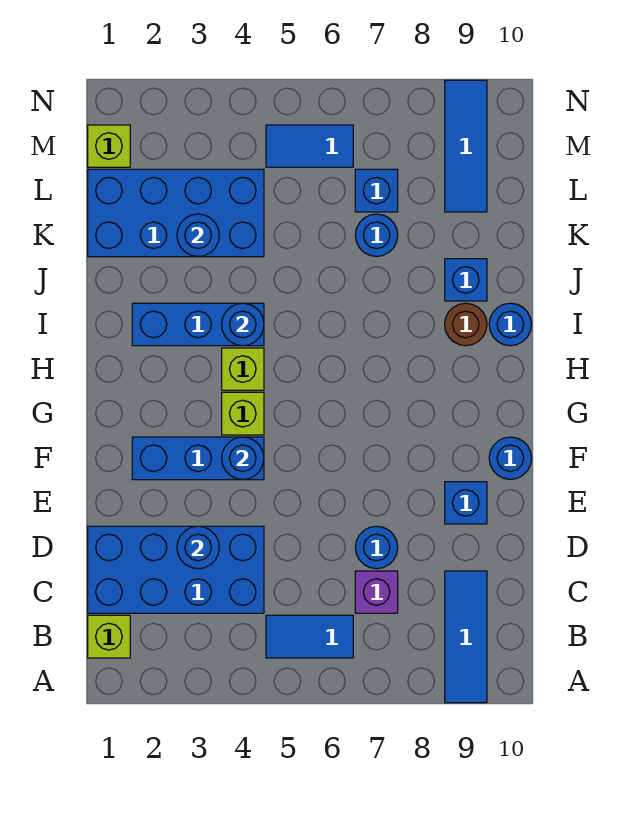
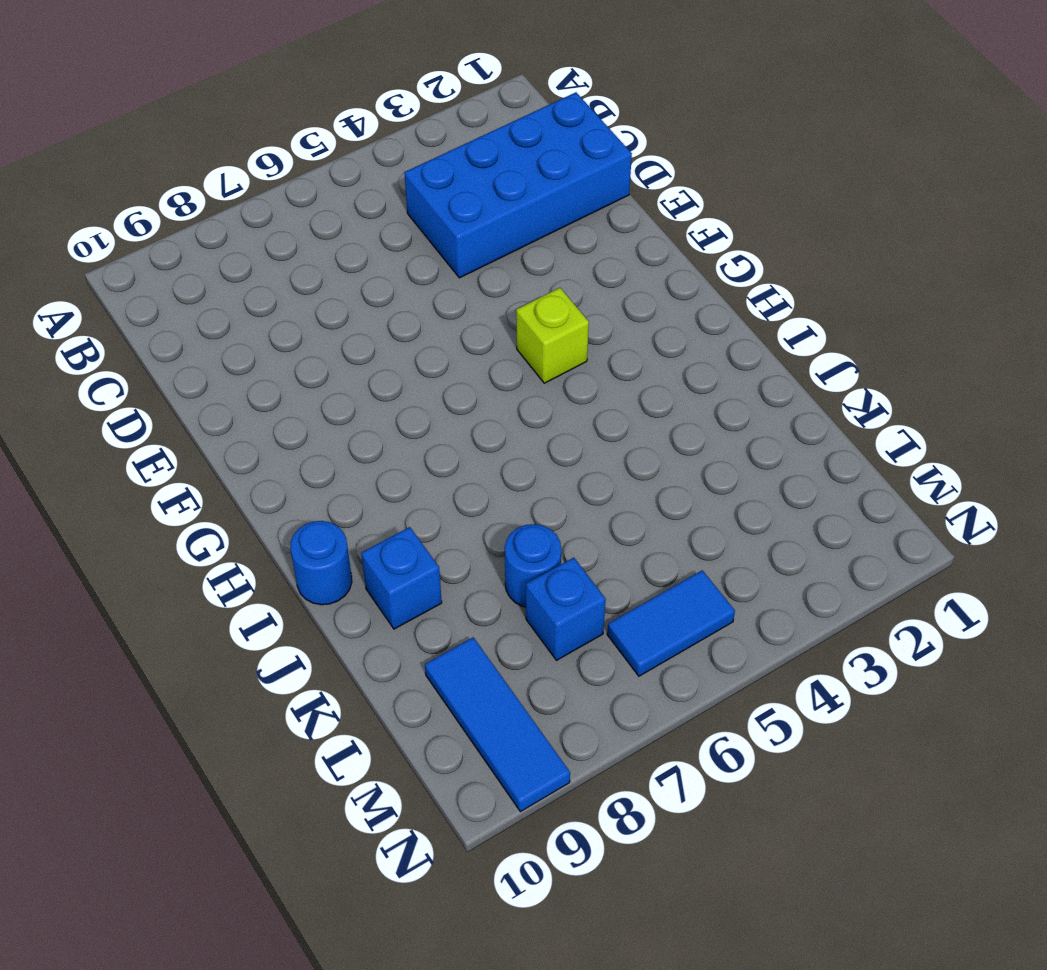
none -> blue 1x3 tile [445,571,487,703]
none -> lime 1x1 brick [88,615,130,658]
none -> blue 1x2 tile [266,615,353,658]

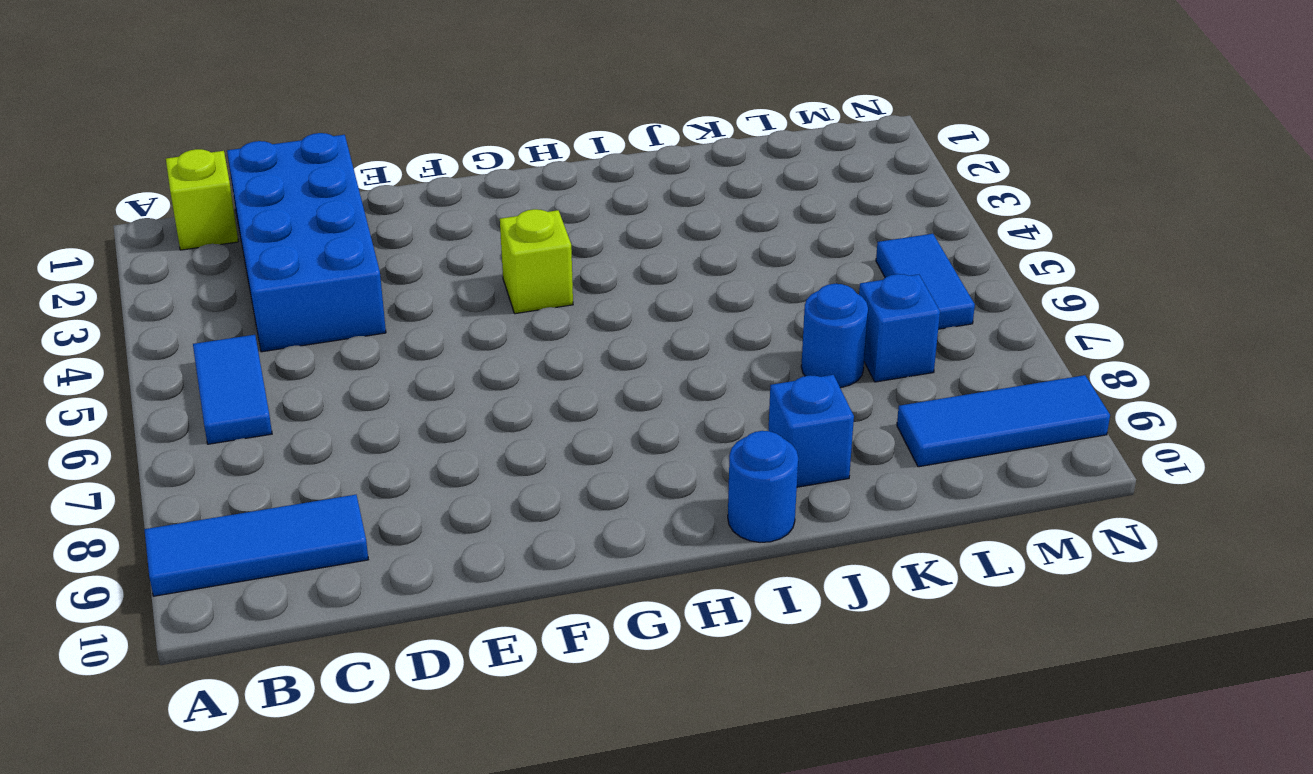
none -> purple 1x1 brick [355,571,398,613]
none -> blue 1x1 round brick [355,526,398,569]
none -> blue 1x1 brick [445,482,487,524]

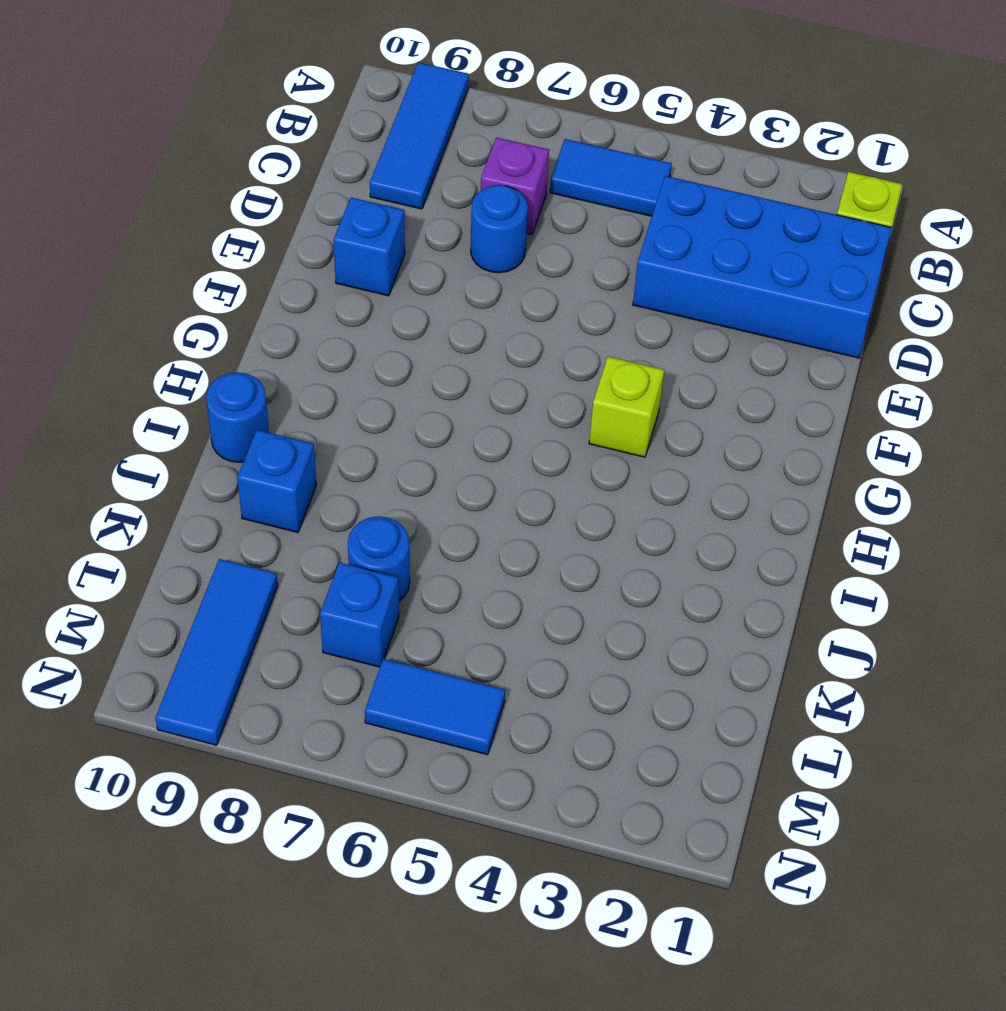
none -> blue 1x3 brick [132,437,264,480]
none -> blue 1x1 round brick [489,437,532,479]
none -> lime 1x1 brick [222,348,264,390]

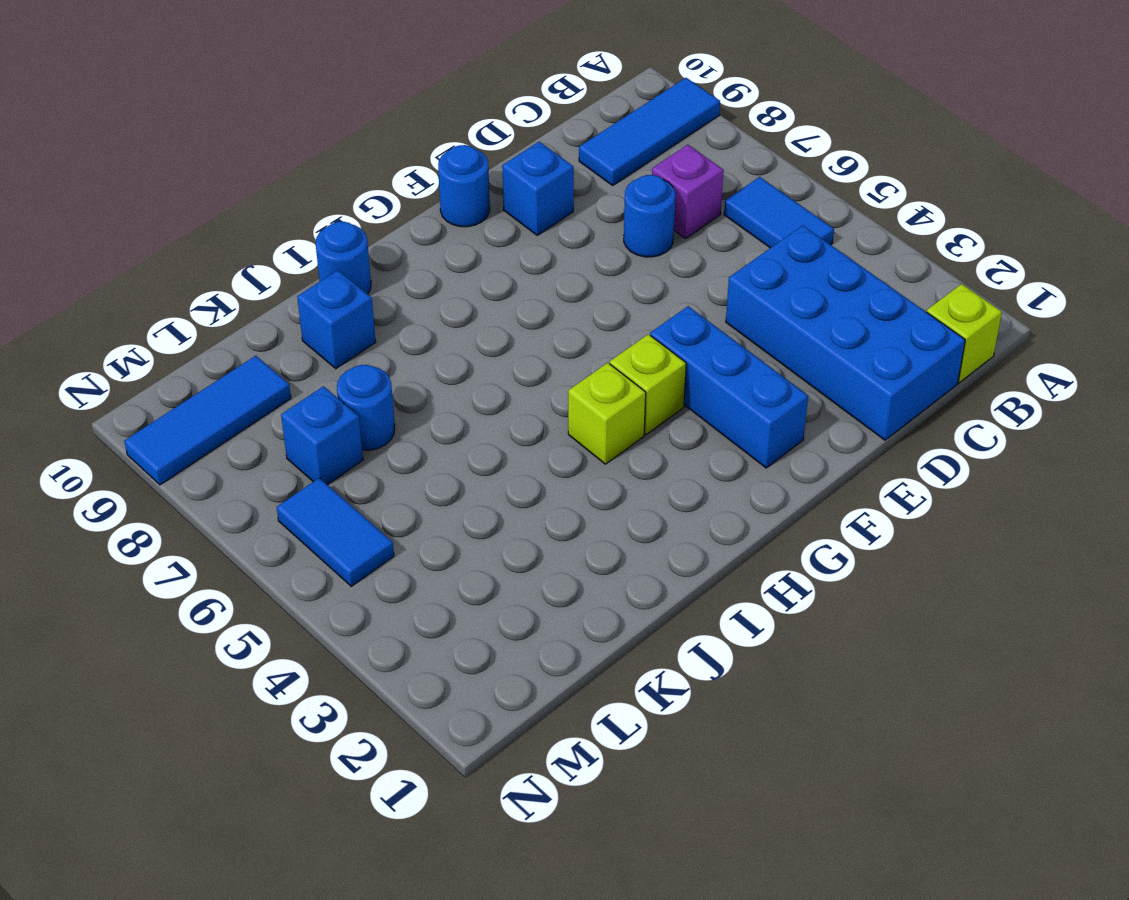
none -> blue 1x3 brick [132,303,264,346]
none -> brown 1x1 round brick [445,303,487,346]
none -> blue 2x4 brick [88,169,264,257]

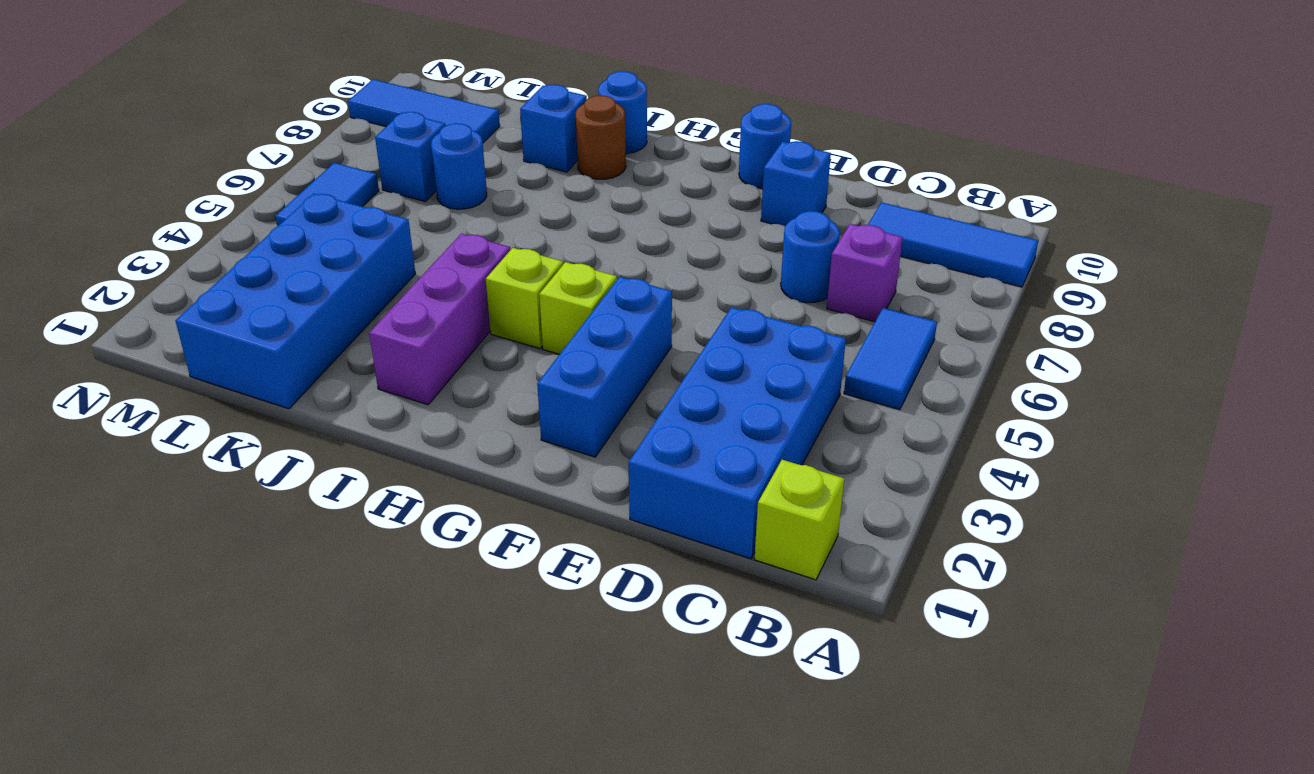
purple 1x3 brick [369,234,510,405] -> blue 1x3 brick [132,303,264,346]
none -> lime 1x1 brick [88,125,130,167]
none -> blue 1x1 round brick [177,526,219,569]
none -> blue 1x1 round brick [222,437,264,480]

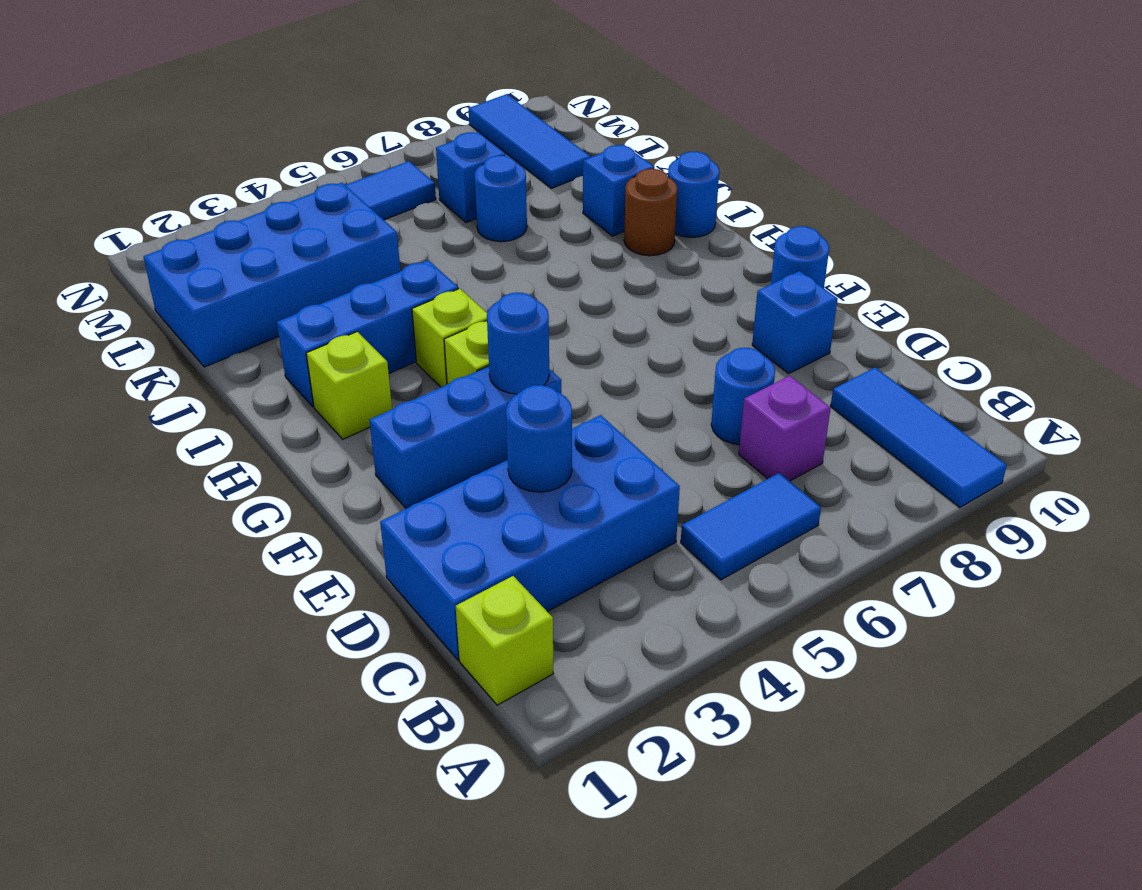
lime 1x1 brick [306,332,392,439] -> lime 1x1 brick moved to [88,125,130,167]
none -> blue 1x1 round brick [222,303,264,346]
none -> blue 1x1 round brick [177,214,219,257]

